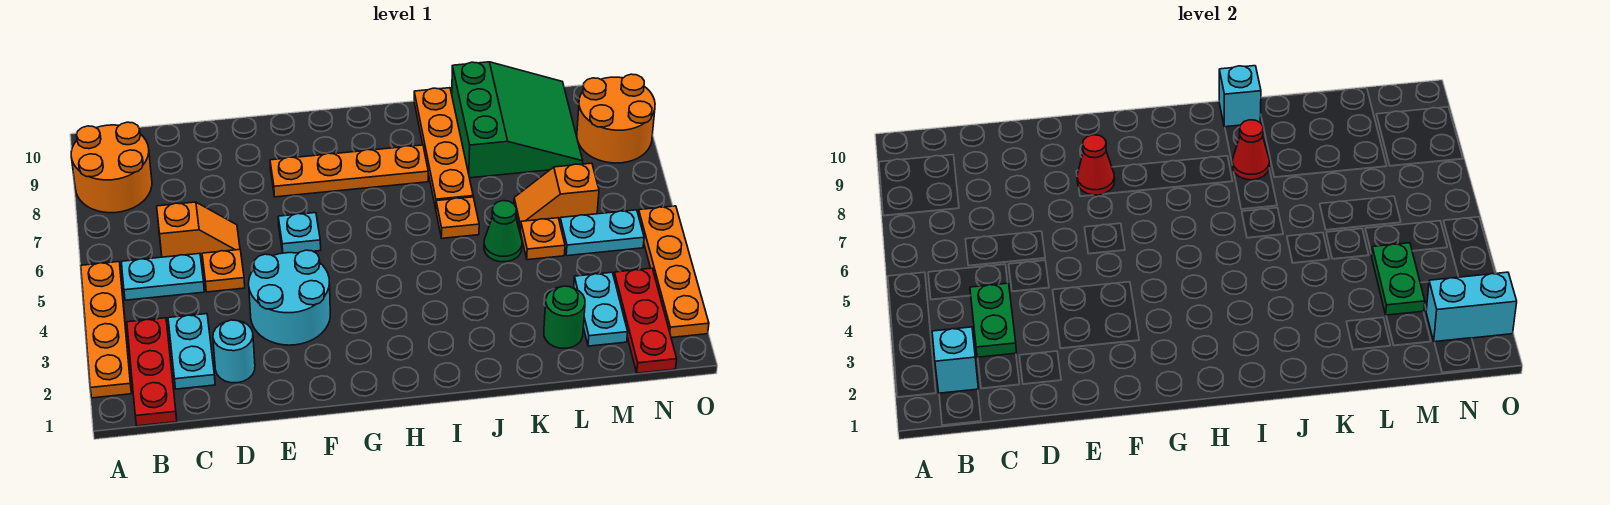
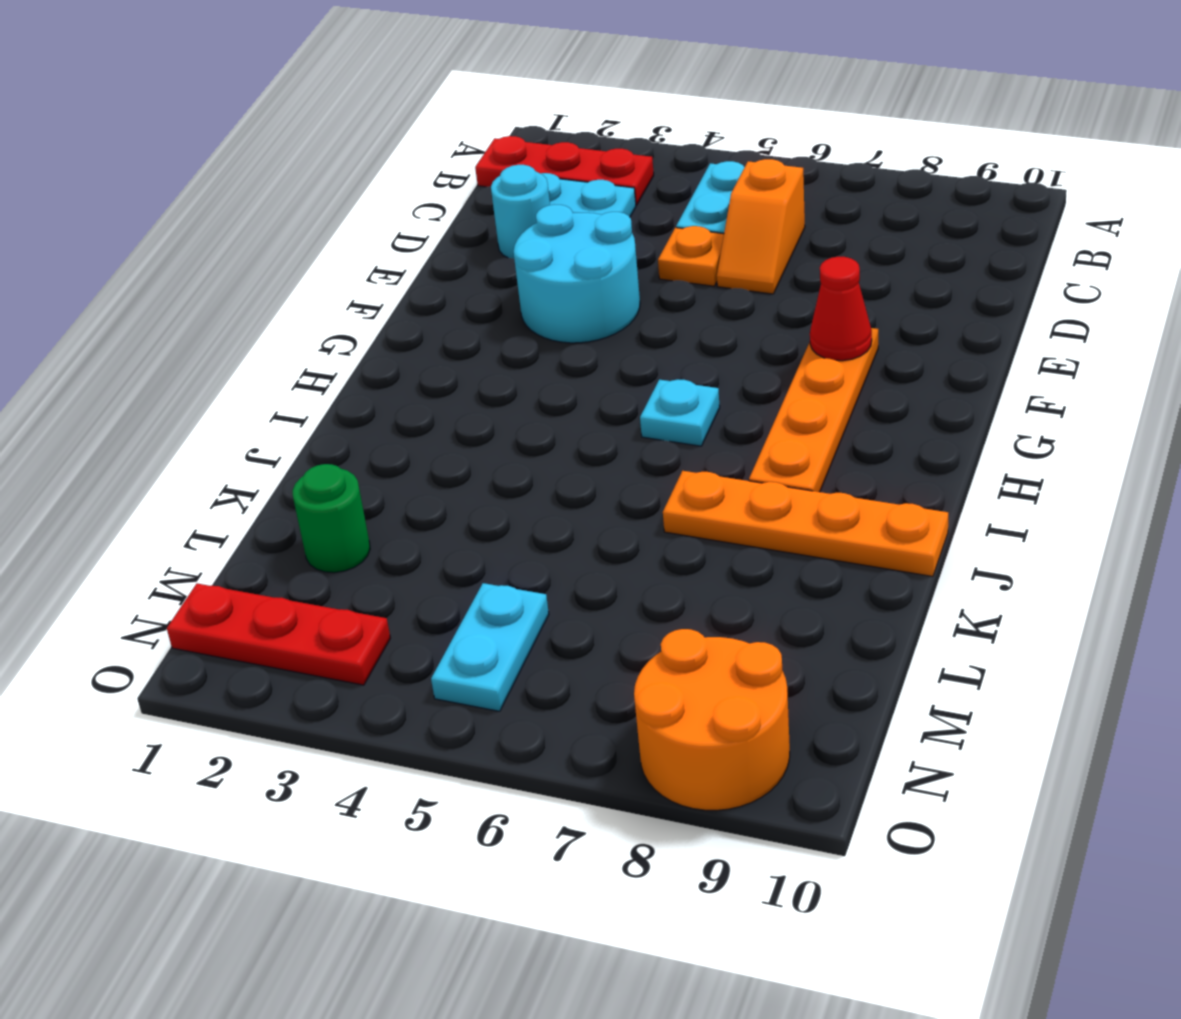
cyan 1x1 plate [640,379,720,446] -> cyan 1x1 plate moved to [278,213,321,253]
none -> orange 1x4 plate [81,262,132,398]
none -> orange 2x2 round brick [71,122,152,213]
none -> orange 1x1 plate [436,197,479,238]
none -> green 1x1 cone [484,201,522,262]

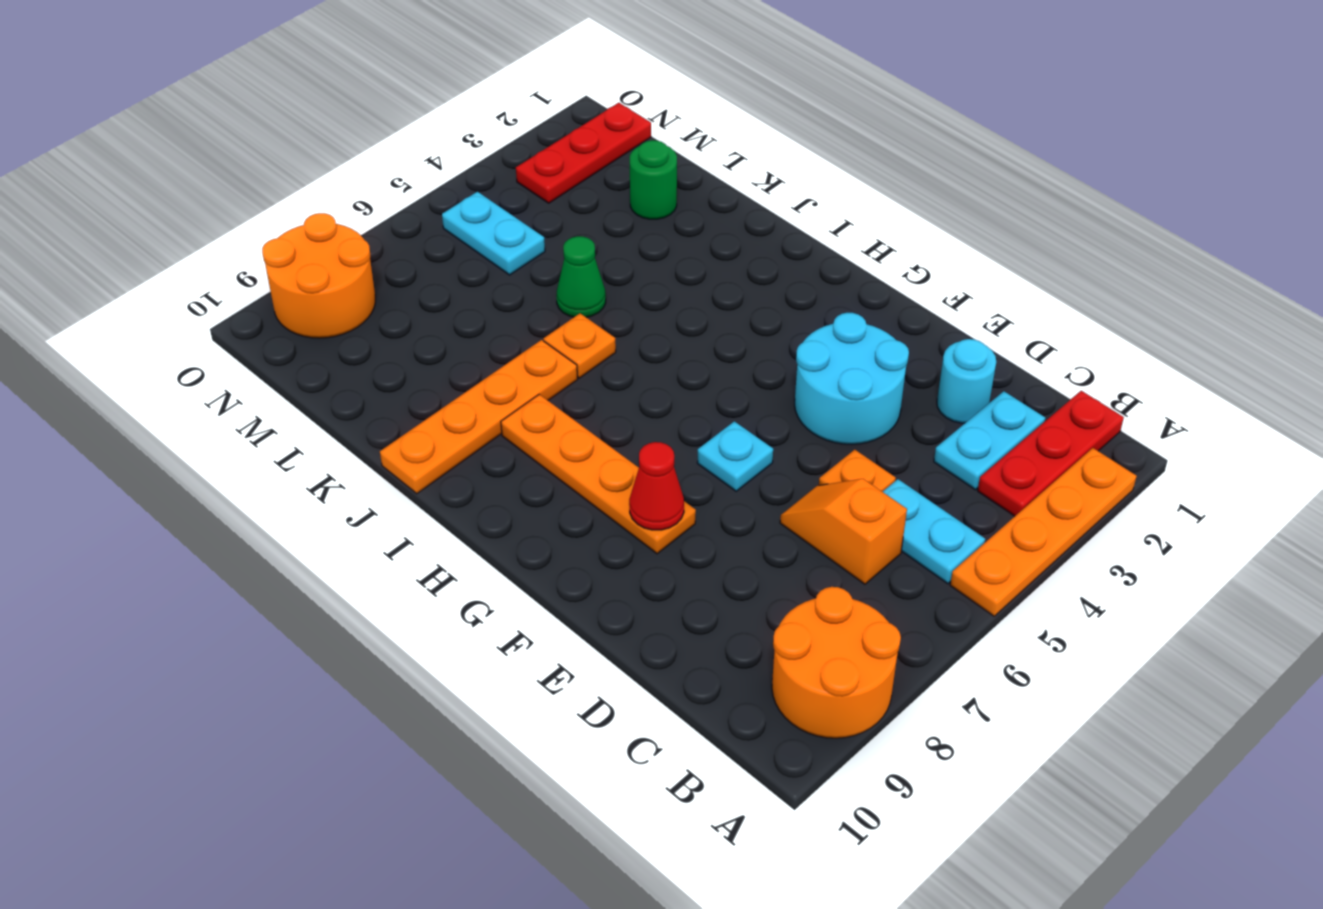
none -> green 3x3 slope [452,62,583,178]
none -> orange 1x1 plate [520,218,565,260]
none -> orange 1x2 slope [514,163,599,231]
none -> cyan 1x2 plate [574,272,628,346]

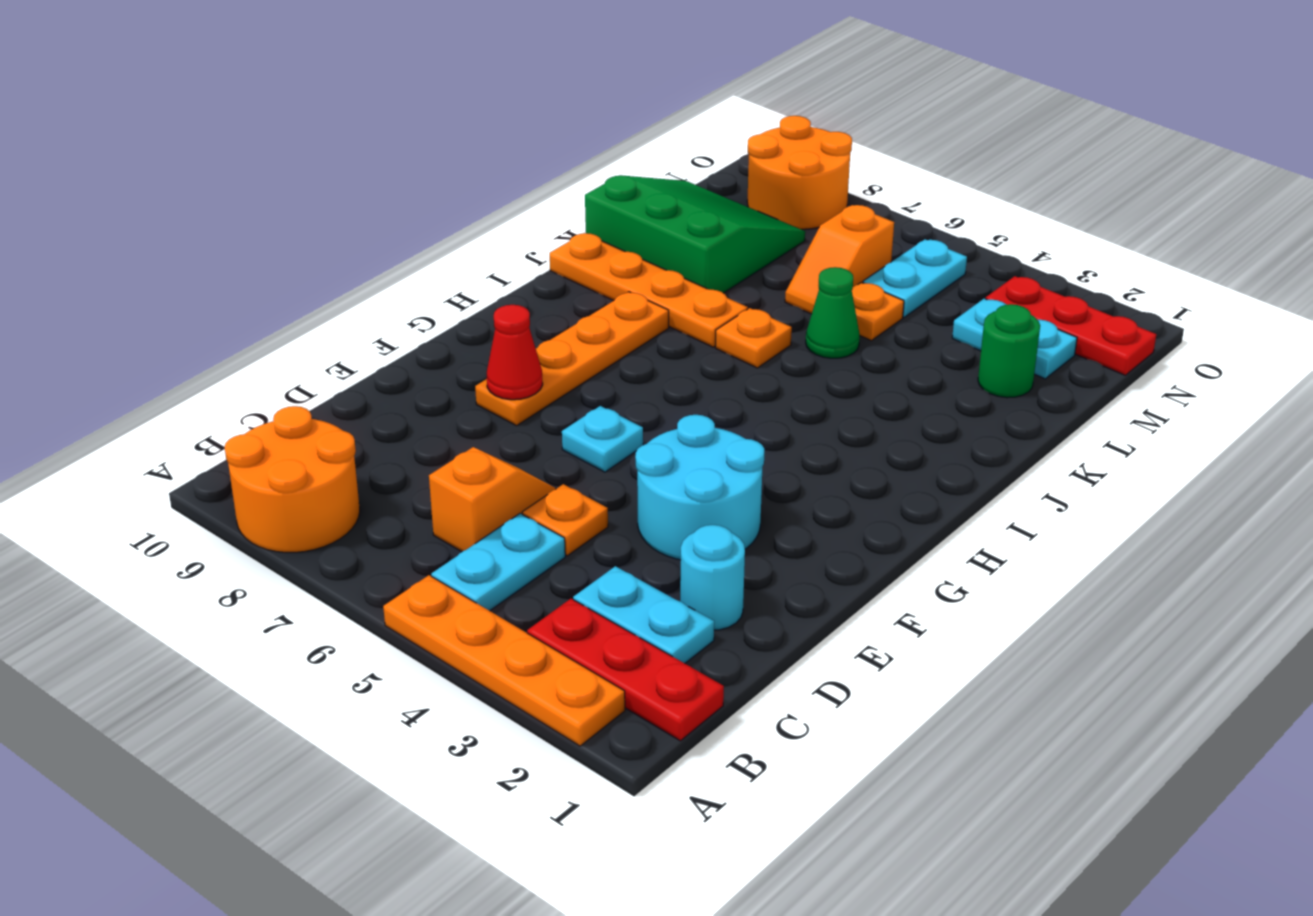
none -> orange 1x4 plate [638,206,709,338]
none -> cyan 1x1 brick [932,327,978,393]
none -> green 1x2 plate [970,283,1016,358]
none -> red 1x1 cone [1233,120,1269,180]

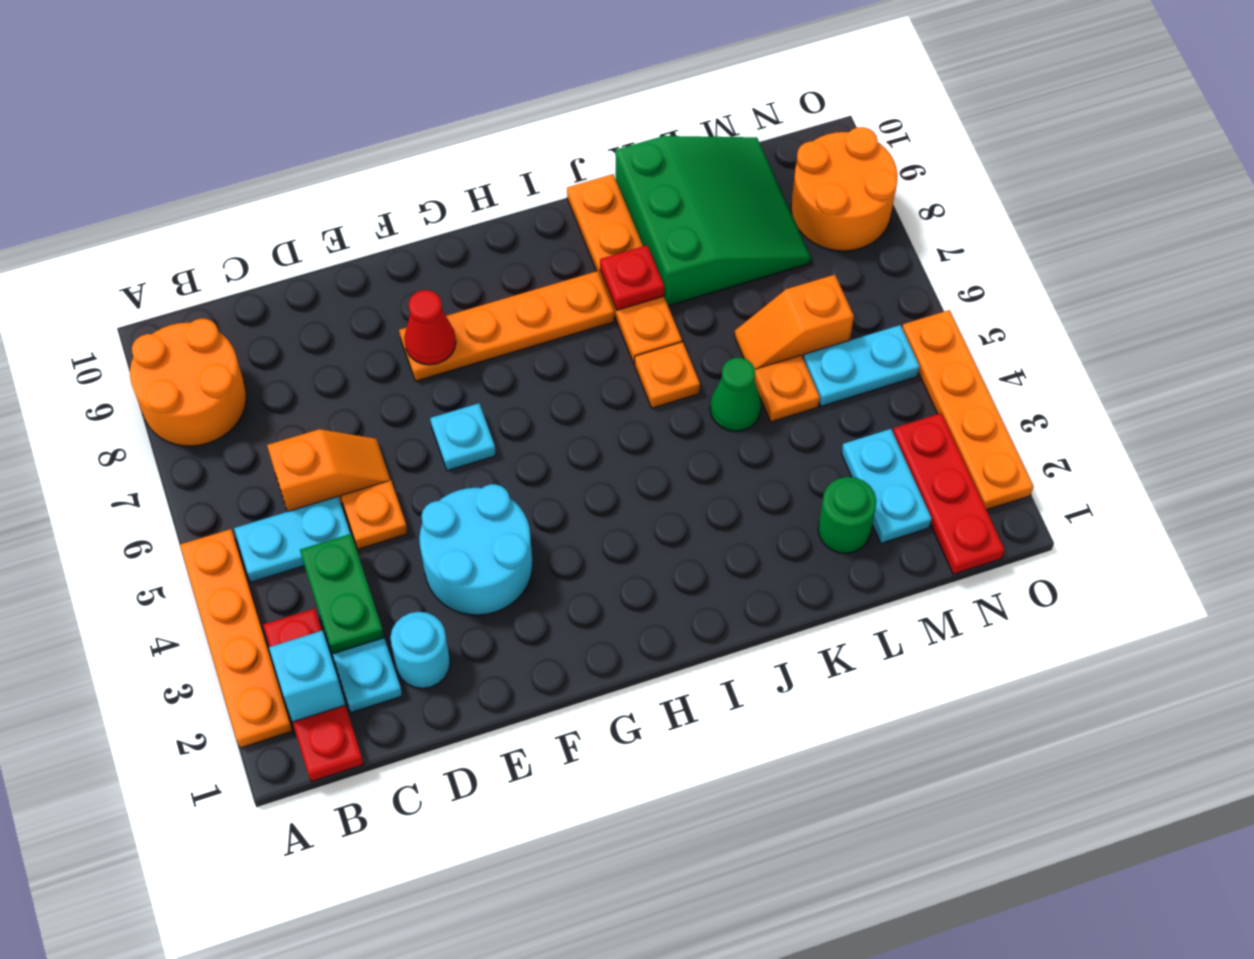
red 1x1 plate [600,245,664,310] -> red 1x1 cone [1233,120,1269,180]
none -> cyan 1x1 brick [1219,66,1261,127]
none -> green 1x2 plate [1372,243,1425,315]
none -> cyan 1x2 brick [1426,272,1517,342]

